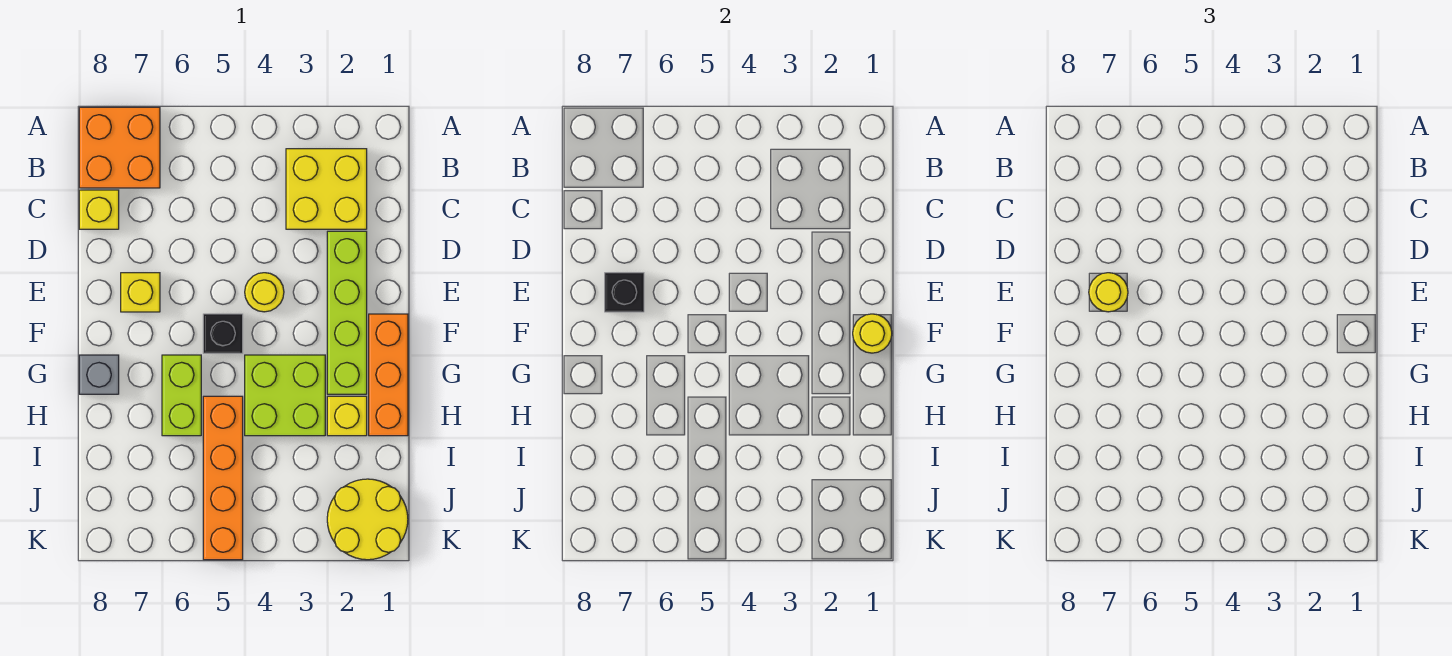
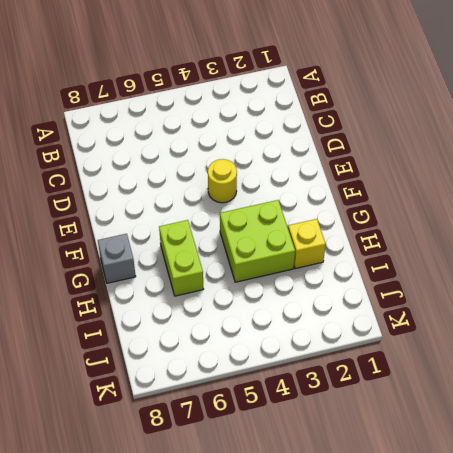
none -> orange 2x2 brick [79,107,160,188]
none -> yellow 2x2 brick [286,149,367,229]
none -> yellow 1x1 brick [79,190,119,229]

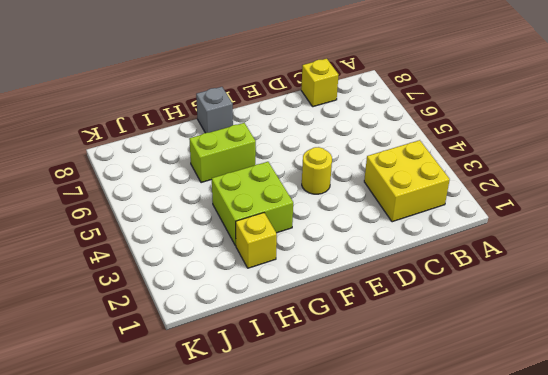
none -> orange 2x2 brick [79,107,160,188]
none -> lime 1x4 brick [327,231,367,394]
none -> yellow 1x1 brick [121,273,160,312]

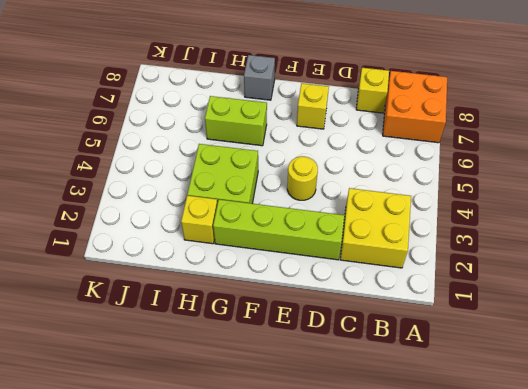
none -> orange 1x3 brick [369,314,408,436]
none -> black 1x1 brick [203,314,243,353]
none -> orange 1x4 brick [203,396,243,560]

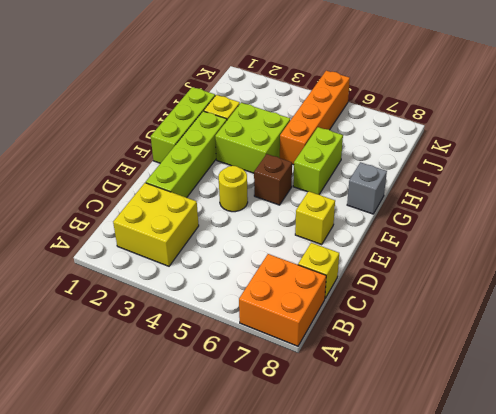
lime 1x3 brick [151,87,215,163] -> orange 1x3 brick [369,314,408,436]
brown 1x1 brick [254,154,292,205] -> black 1x1 brick [203,314,243,353]
none -> yellow 2x2 round brick [327,479,408,560]
none -> black 1x1 brick [605,273,644,312]
none -> yellow 1x1 round brick [853,314,892,353]

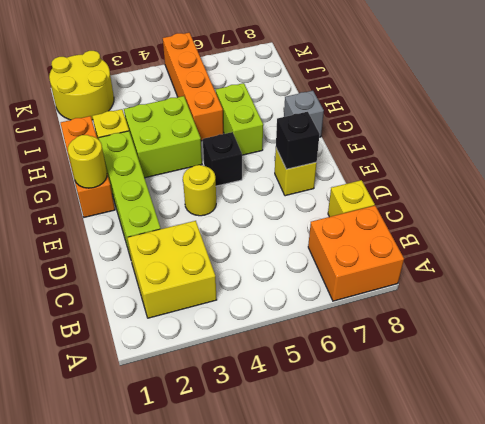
none -> yellow 1x1 round brick [1089,273,1128,312]

